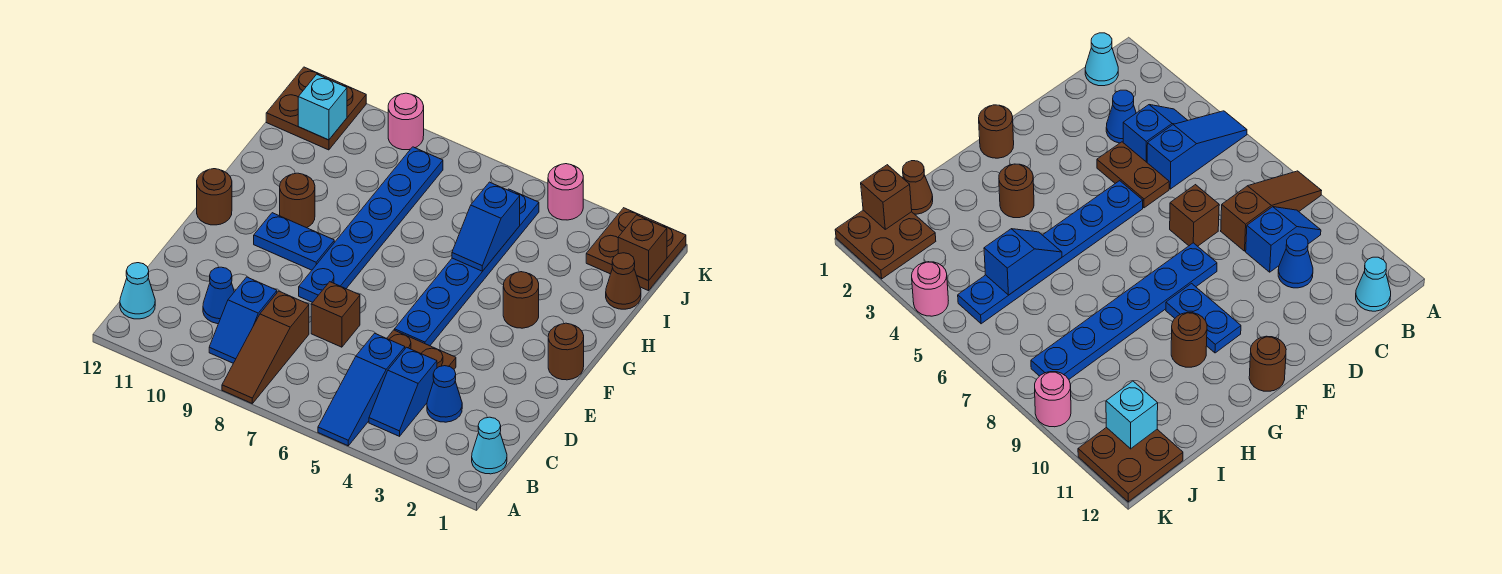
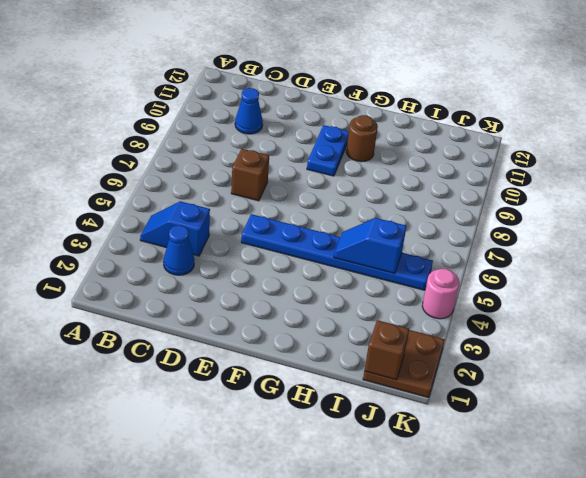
none -> blue 1x3 slope [318,333,405,446]
none -> brown 1x3 slope [222,291,309,403]
none -> cyan 1x1 cone [472,417,507,474]

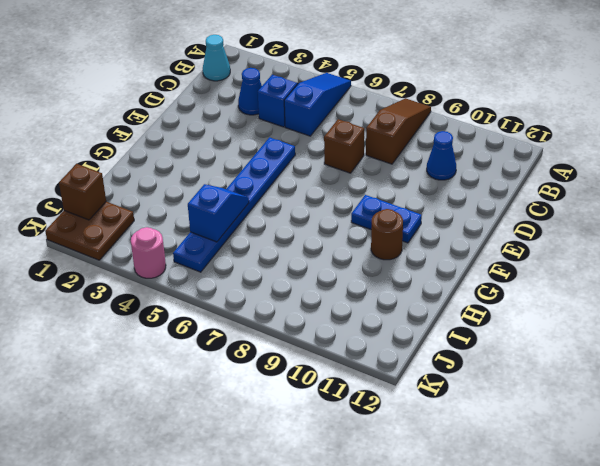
none -> blue 1x2 slope [209,277,277,363]
none -> cyan 1x1 cone [120,263,155,319]
none -> brown 1x2 plate [387,330,456,369]

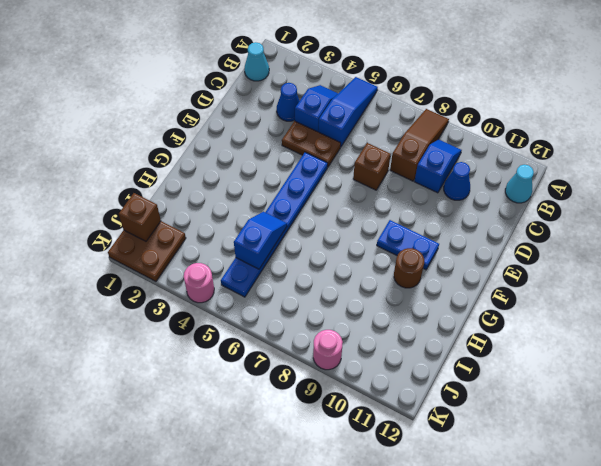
none -> blue 1x6 plate [299,147,443,303]
none -> brown 1x1 round brick [548,323,584,380]
none -> brown 1x1 round brick [197,169,232,225]

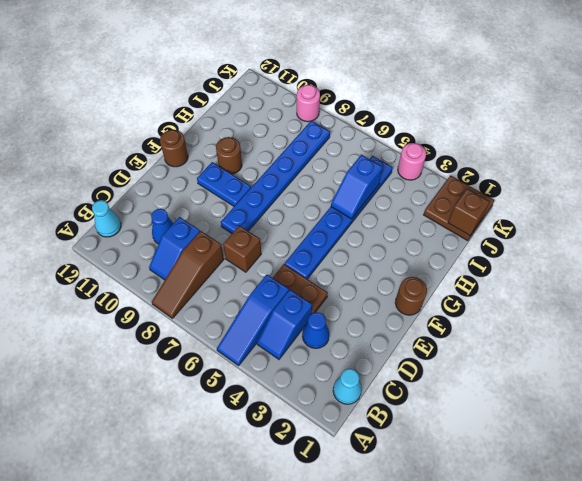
none -> brown 1x1 round brick [503,272,539,328]
none -> brown 1x1 cone [606,253,641,309]
none -> brown 2x2 plate [266,67,366,150]

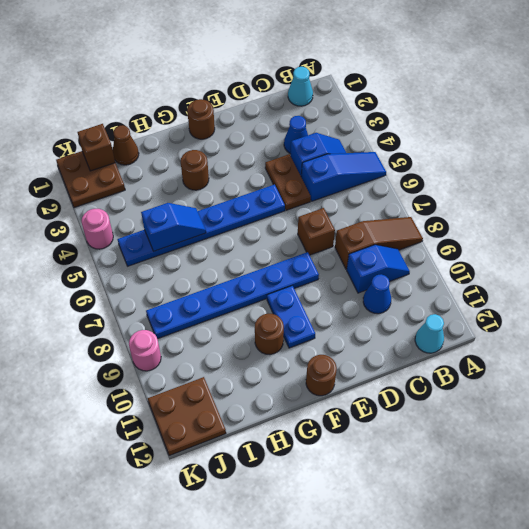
none -> cyan 1x1 brick [298,74,347,140]

